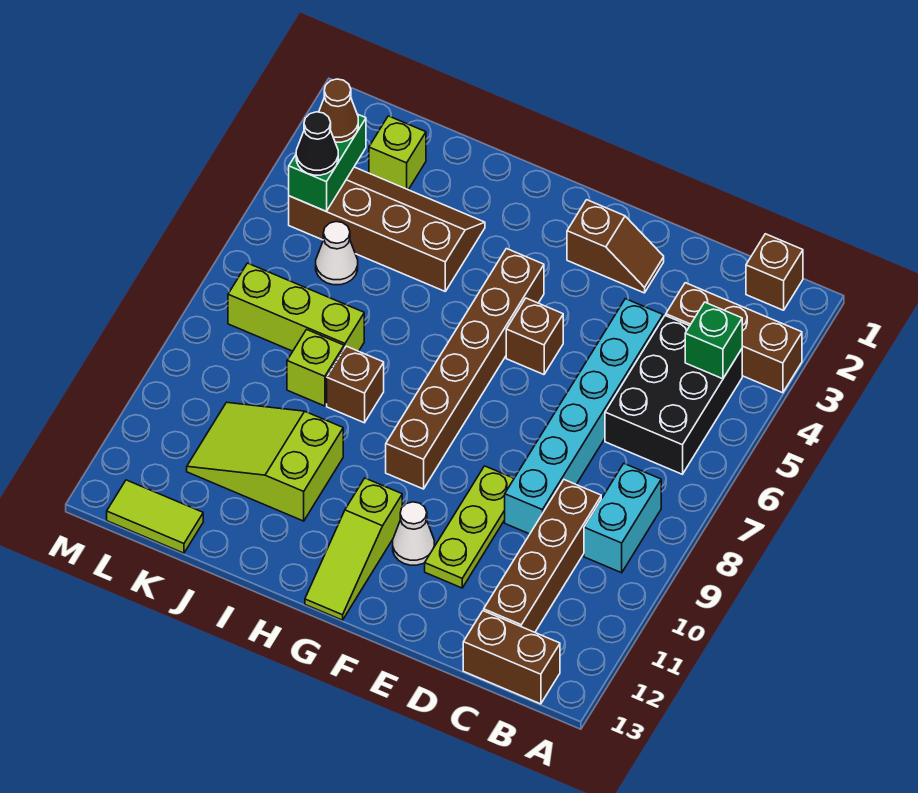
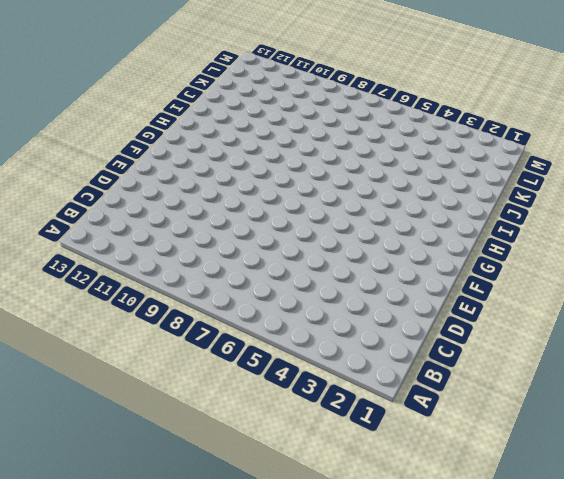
none -> brown 1x3 brick [666,283,802,393]
none -> brown 1x1 brick [746,234,803,310]
none -> black 2x3 brick [605,316,742,474]

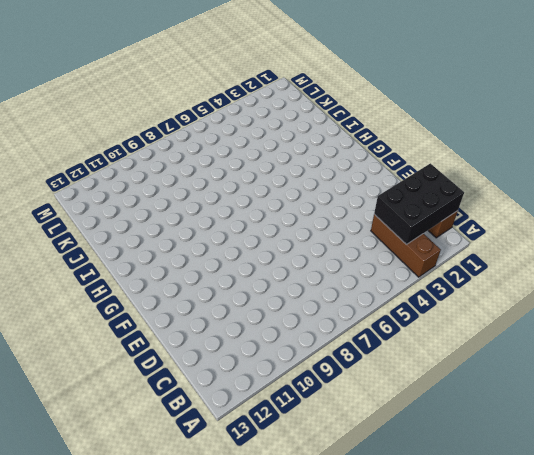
black 2x3 brick [374,163,464,244] -> black 2x3 brick moved to [605,316,742,474]
none -> cyan 1x2 brick [584,464,661,573]
none -> brown 1x2 brick [463,611,560,704]
none -> brown 1x4 brick [484,480,601,632]

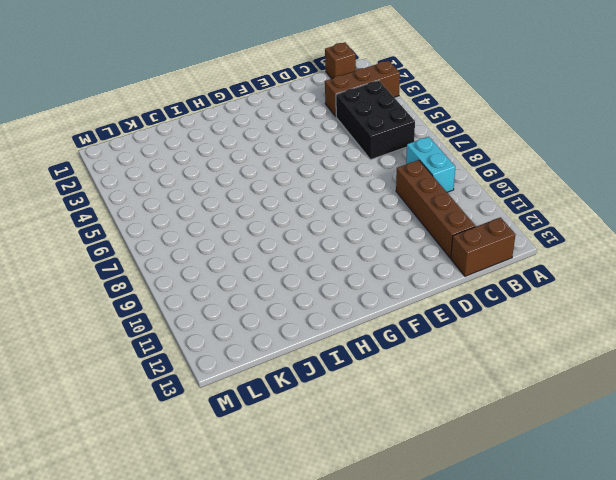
none -> cyan 1x6 brick [505,299,663,534]
none -> brown 1x2 slope [567,200,664,293]
none -> lime 1x3 plate [425,466,514,588]

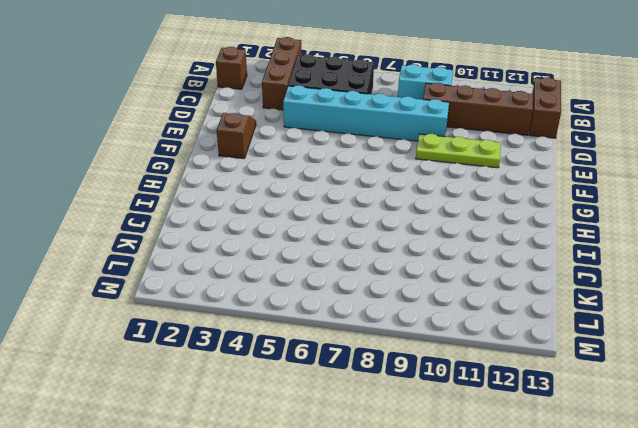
none -> brown 1x1 brick [506,298,563,375]
none -> white 1x1 cone [393,502,434,565]
none -> brown 1x6 brick [386,249,544,489]

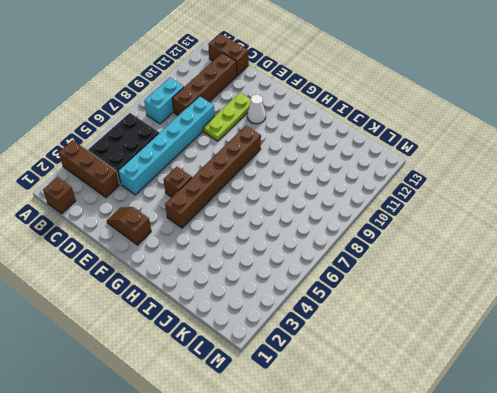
none -> lime 1x3 slope [305,478,402,620]
none -> brown 2x4 slope [289,167,485,291]
none -> brown 1x1 brick [327,346,384,423]

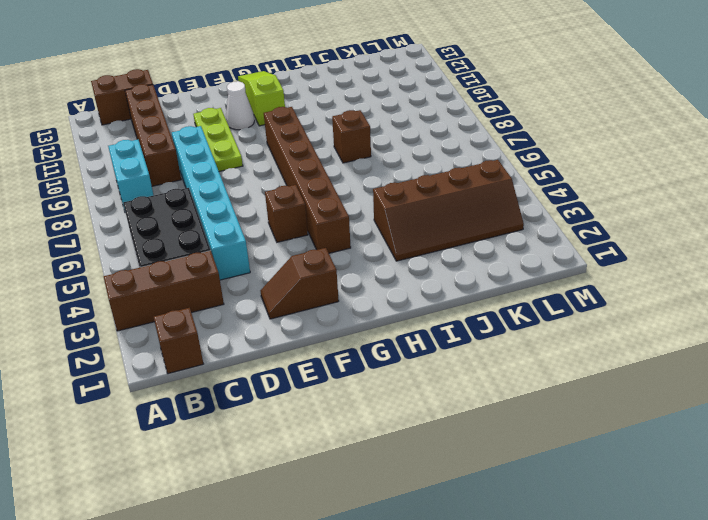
none -> lime 2x3 slope [187,402,343,521]
none -> lime 1x3 brick [228,263,364,351]
none -> lime 1x1 brick [287,330,344,406]

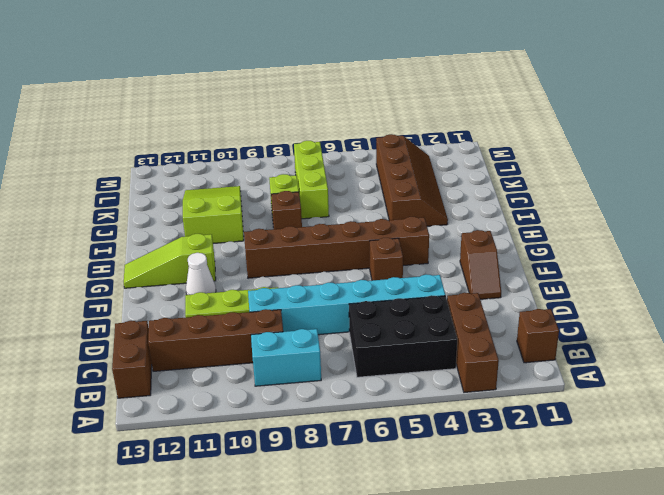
none -> lime 1x1 brick [369,116,426,190]
none -> white 1x1 cone [316,222,358,285]
none -> lime 1x2 tile [107,480,203,553]

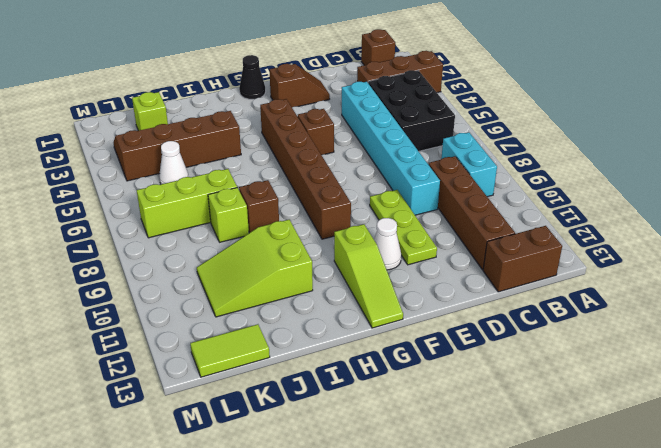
black 1x1 cone [239,55,266,99] -> black 1x1 cone moved to [296,112,338,175]
none -> green 1x1 brick [685,302,742,379]
none -> green 1x2 brick [289,114,366,211]
none -> brown 1x1 cone [319,79,358,142]

